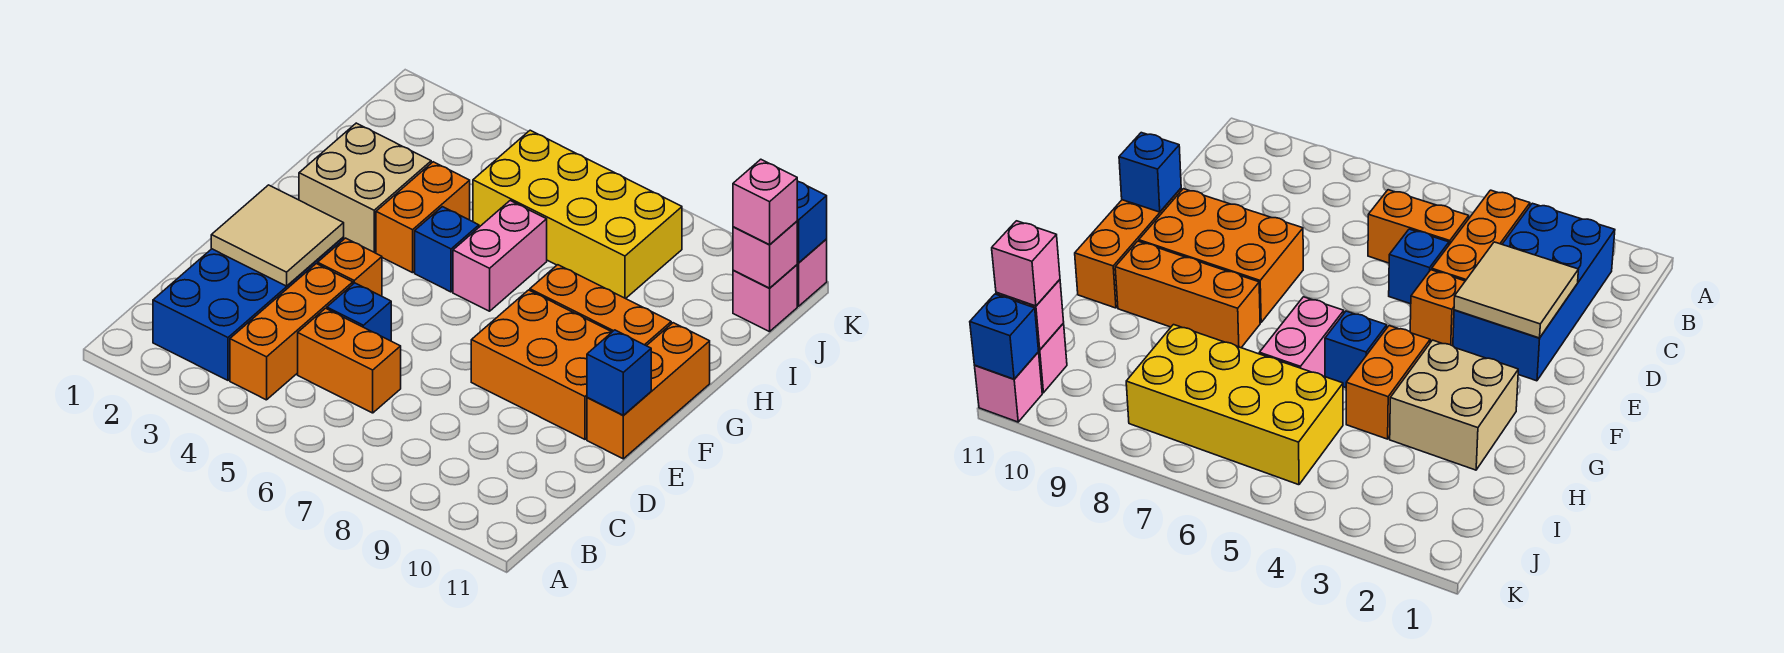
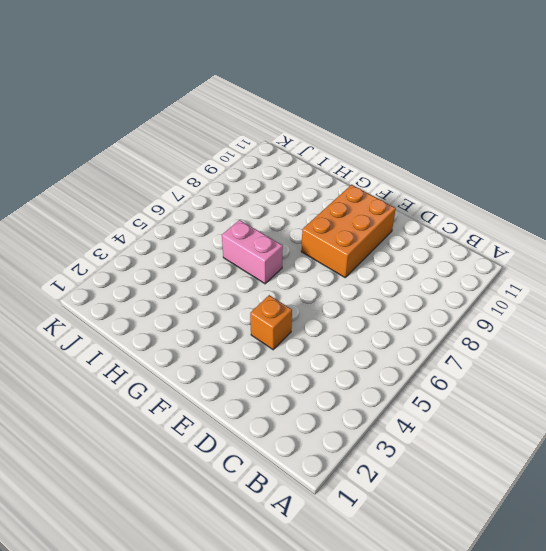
none -> blue 2x4 brick [153,237,344,380]
none -> orange 1x3 brick [230,264,353,400]
none -> orange 1x2 brick [298,308,401,413]

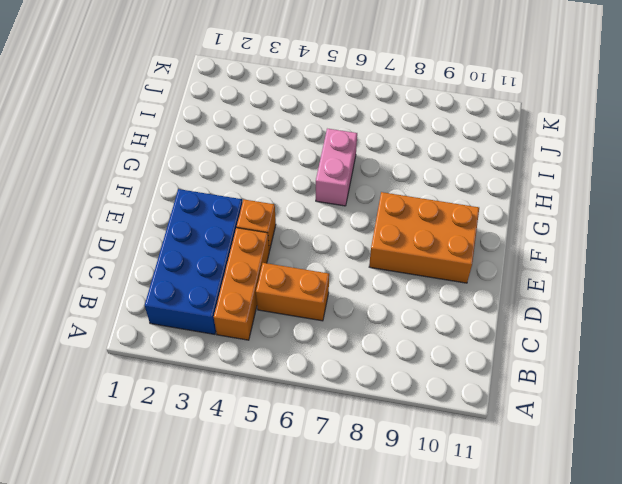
none -> blue 1x1 brick [327,283,391,341]
none -> orange 1x3 brick [587,323,710,459]
none -> tan 2x2 brick [299,123,431,253]

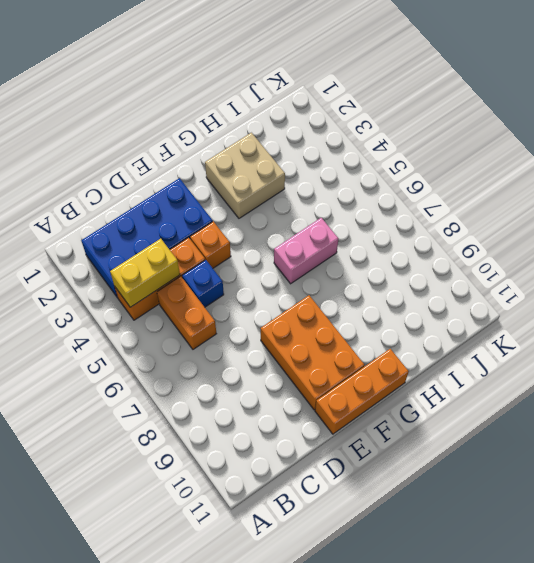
yellow 1x2 brick [110,239,180,307] -> none
none -> orange 1x2 brick [376,162,470,273]
none -> blue 1x1 brick [415,207,479,292]
none -> orange 1x3 brick [530,265,671,346]

